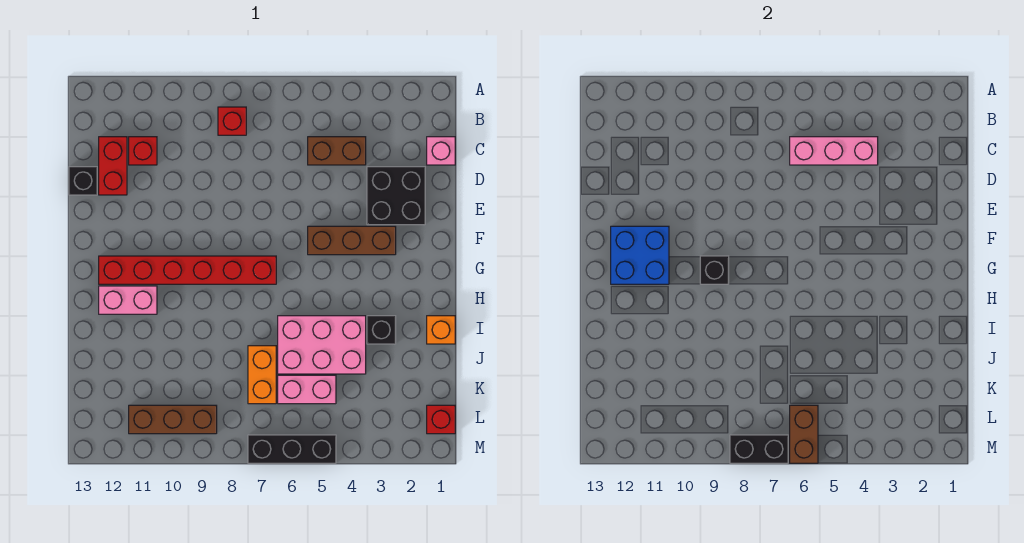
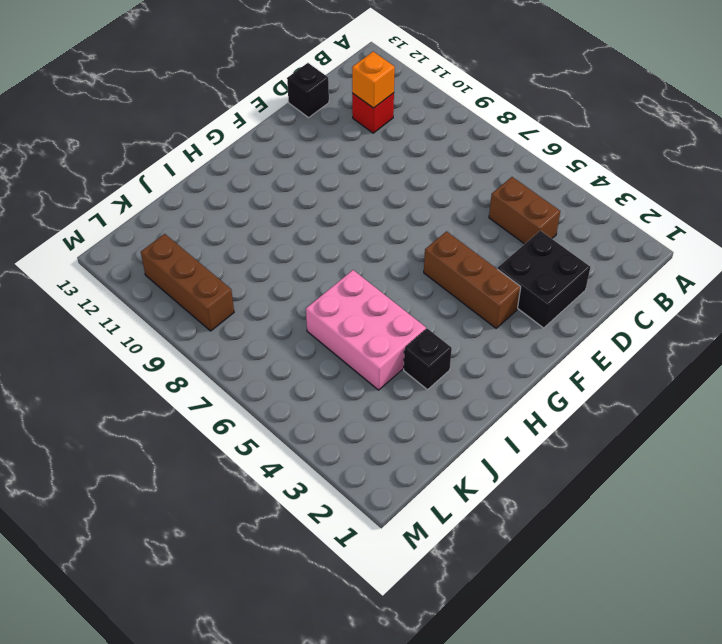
orange 1x1 brick [352,52,395,108] -> orange 1x1 brick moved to [427,316,455,344]
none -> red 1x1 brick [218,107,246,135]
none -> pink 1x1 brick [427,137,455,165]
none -> red 1x2 brick [99,137,127,195]

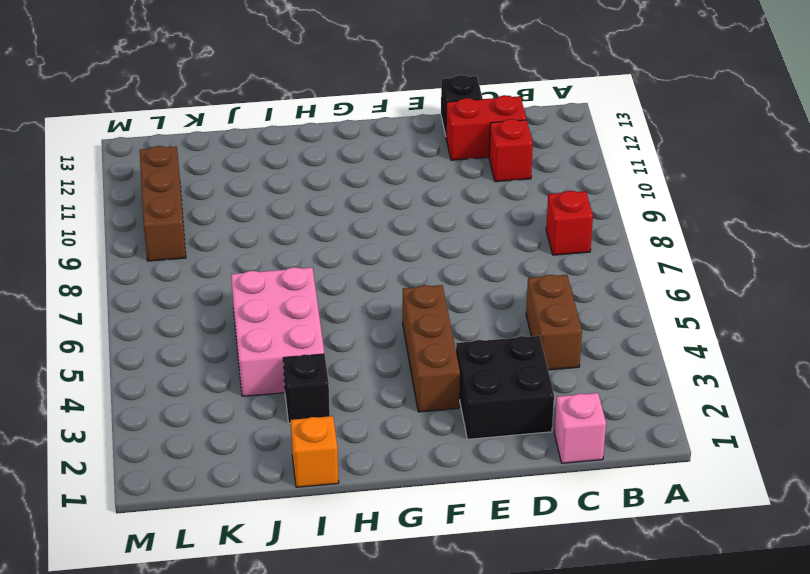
none -> red 1x6 brick [99,256,276,284]
none -> pink 1x2 brick [99,286,157,314]
none -> orange 1x2 brick [248,346,276,404]

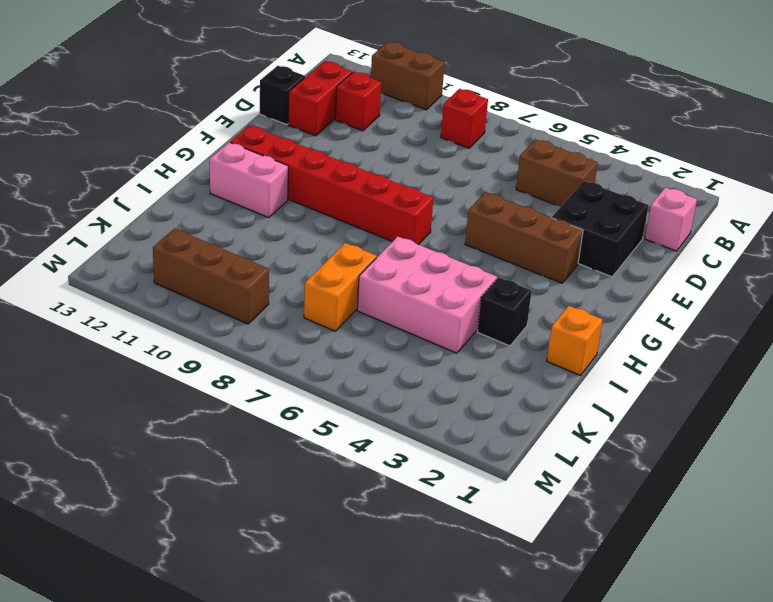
brown 1x2 brick [371,42,445,110] -> brown 1x2 brick turned to [790,405,818,463]
none -> pink 1x2 brick [278,375,336,404]
none -> red 1x1 brick [427,405,455,434]
none -> black 1x3 brick [248,435,336,463]

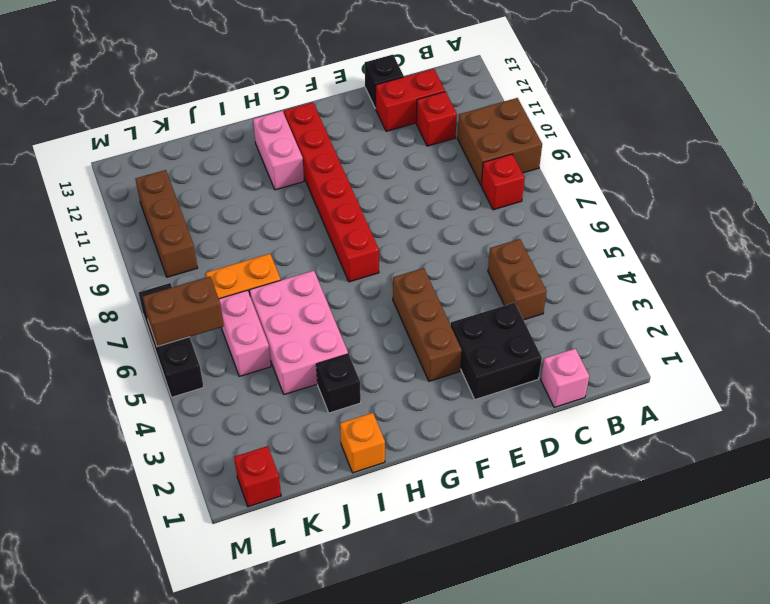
brown 2x2 brick [457,98,542,185] -> none
none -> pink 1x3 brick [790,137,878,165]
none -> blue 2x2 brick [611,226,669,284]
none -> black 1x1 brick [700,256,729,284]

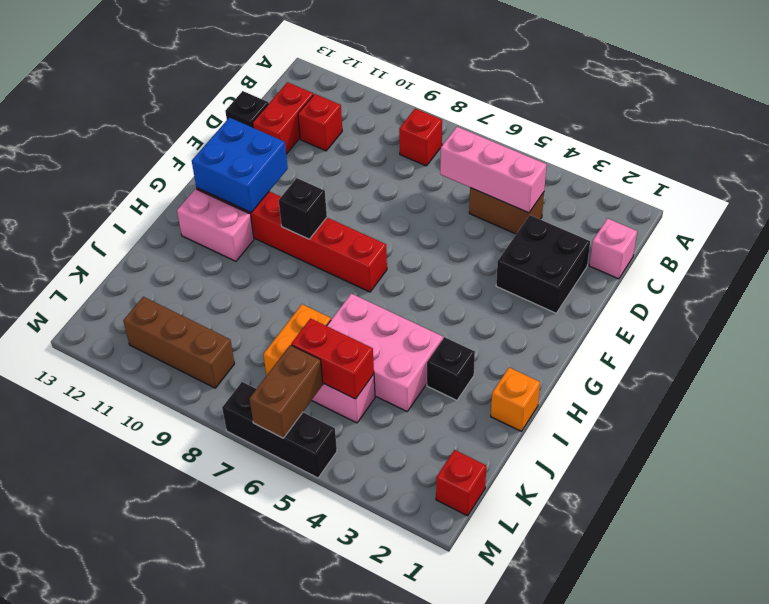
red 1x2 brick [291,319,374,399] -> none
none -> brown 1x3 brick [308,226,396,255]
none -> black 1x2 brick [730,435,788,463]

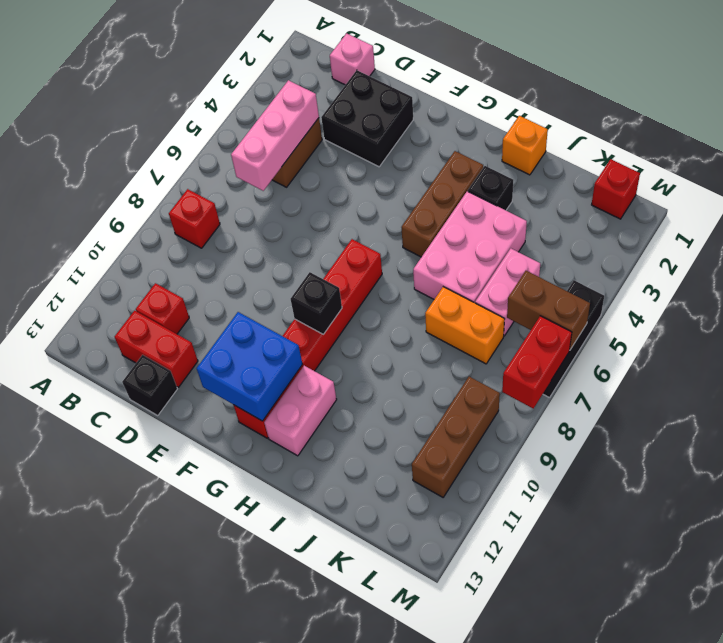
brown 1x3 brick [401,151,483,257] -> brown 1x3 brick moved to [308,226,396,255]
red 1x2 brick [502,316,572,408] -> black 1x2 brick [730,435,788,463]

